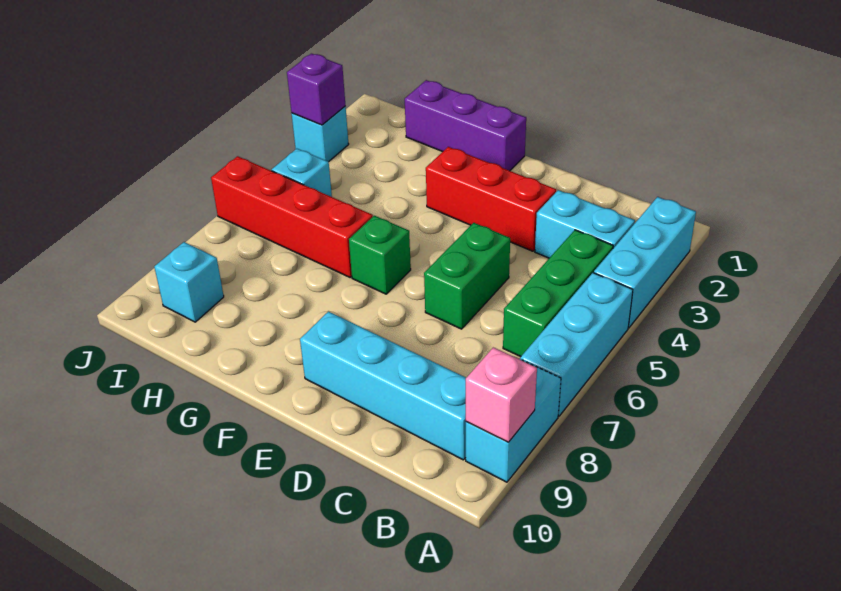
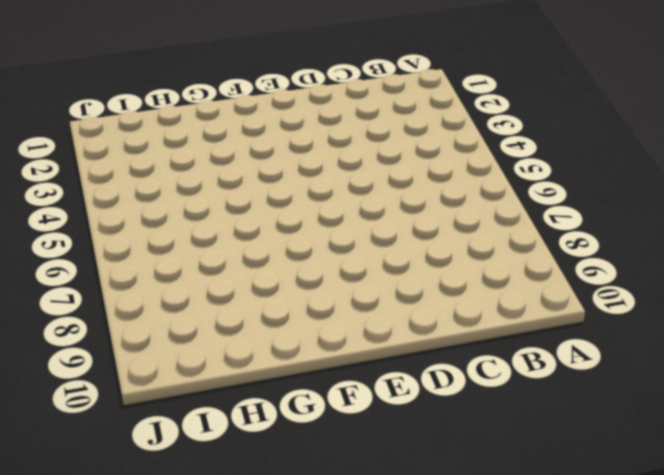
none -> cyan 1x3 brick [594,197,696,328]
none -> cyan 1x3 brick [520,273,633,416]
none -> cyan 1x2 brick [466,359,561,482]

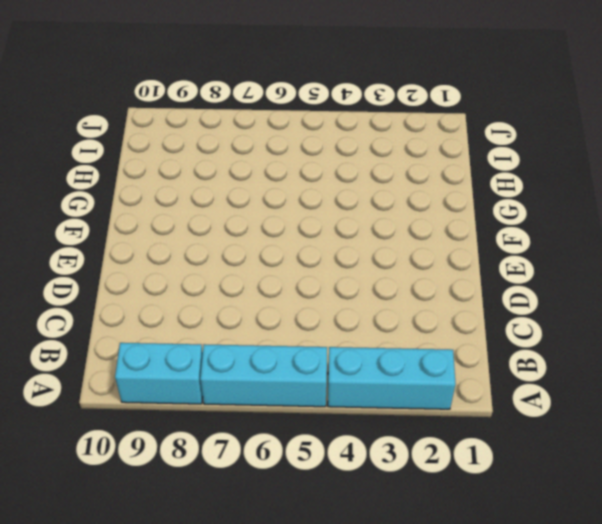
none -> cyan 1x2 brick [535,190,635,258]
none -> green 1x3 brick [503,230,613,357]
none -> cyan 1x4 brick [300,312,466,460]

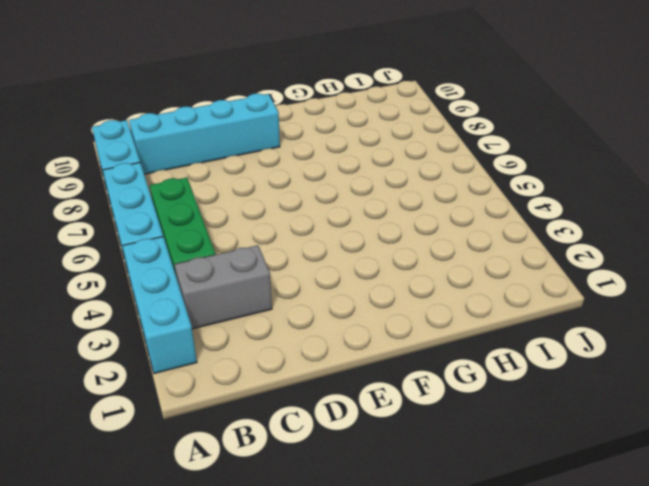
grey 1x2 brick [175,245,272,329] -> cyan 1x2 brick [535,190,635,258]
none -> red 1x3 brick [426,147,556,251]
none -> green 1x2 brick [424,223,510,329]
none -> purple 1x3 brick [405,80,526,171]

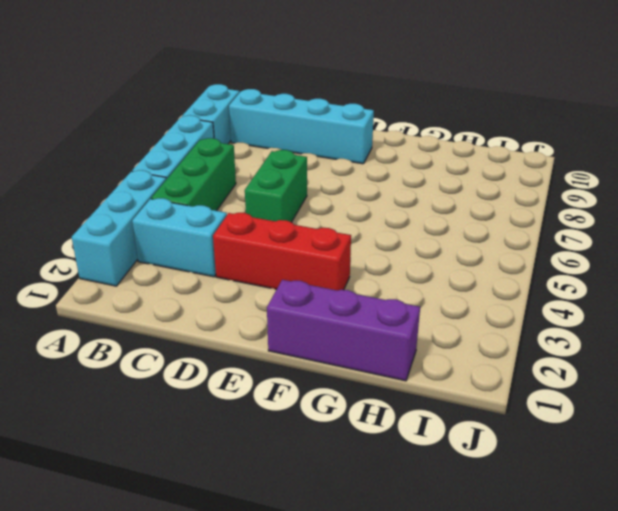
none -> green 1x1 brick [349,216,411,294]
none -> red 1x4 brick [211,156,373,277]
none -> cyan 1x1 brick [272,149,332,197]

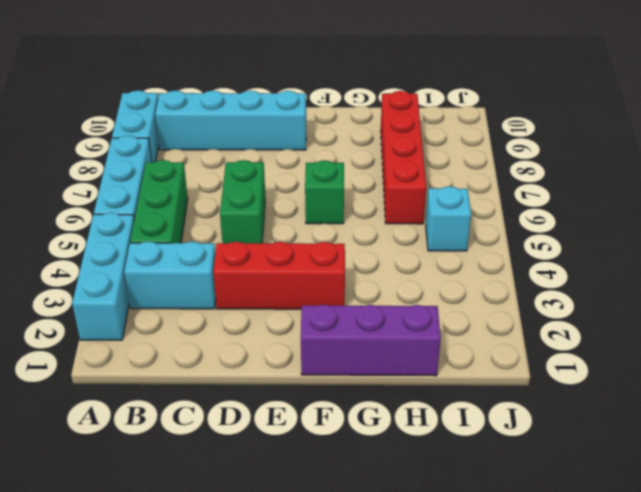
red 1x4 brick [381,91,426,224] -> red 1x4 brick turned to [211,156,373,277]
none -> cyan 1x1 brick [154,242,224,322]
none -> cyan 1x1 brick [291,106,349,162]
none -> pink 1x1 brick [466,347,537,442]

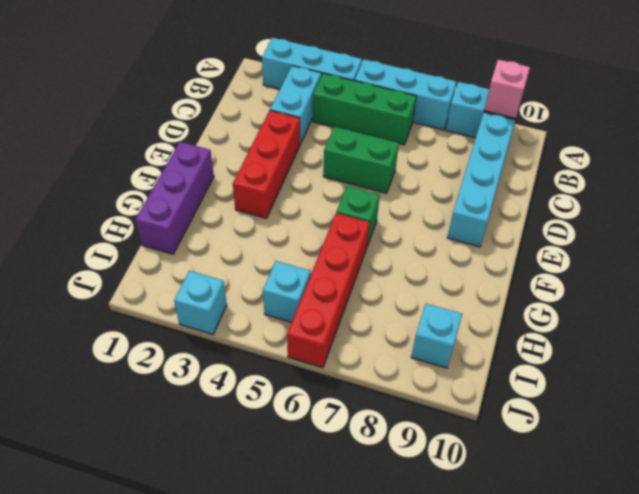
none -> purple 1x1 brick [287,54,345,125]

